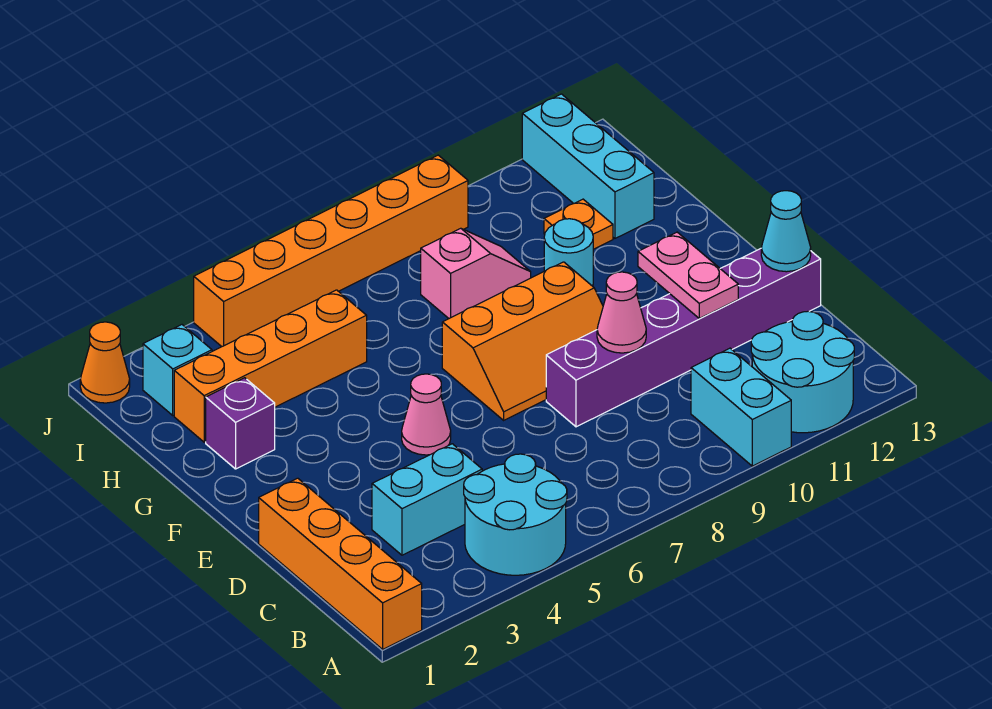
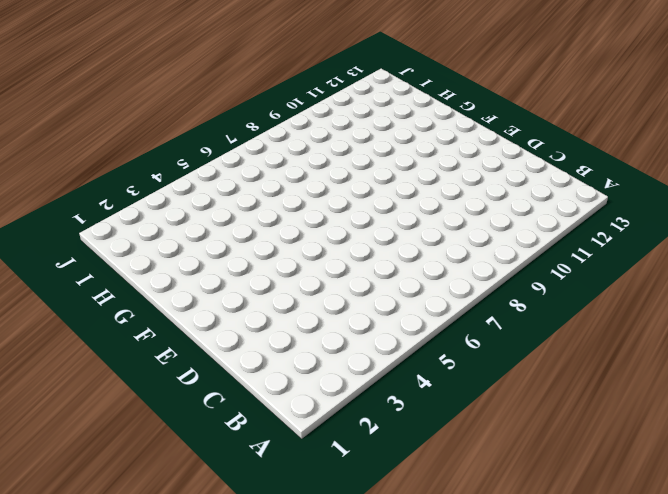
none -> orange 1x4 brick [259,478,422,649]
none -> cyan 2x2 round brick [464,454,567,575]
none -> cyan 1x2 brick [691,348,791,466]

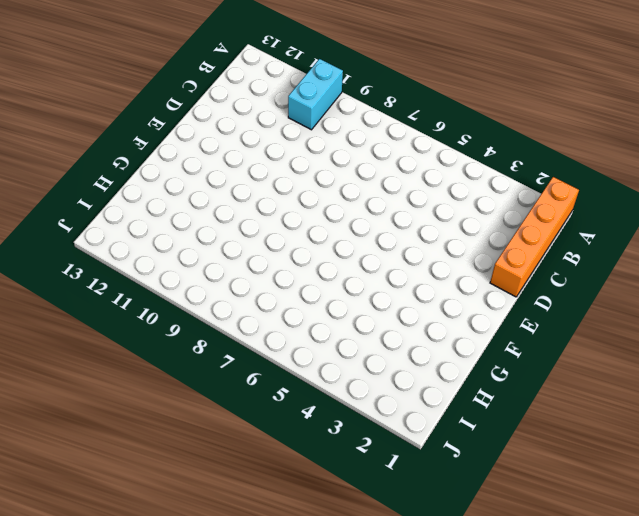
none -> cyan 2x2 round brick [464,454,567,575]
none -> cyan 2x2 round brick [751,311,854,433]
none -> cyan 1x2 brick [372,444,482,555]

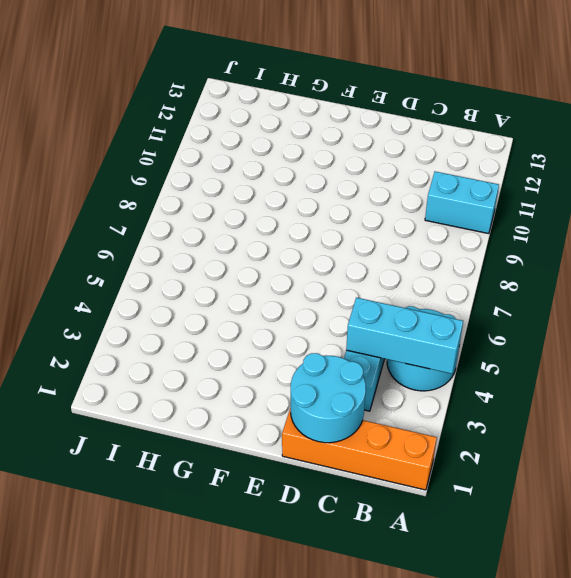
cyan 1x3 brick [346,298,463,374] -> cyan 1x3 brick moved to [522,94,654,238]
cyan 2x2 round brick [291,353,366,443] -> cyan 2x2 round brick moved to [751,311,854,433]
none -> purple 1x6 brick [546,249,821,427]
none -> pink 1x1 cone [402,374,451,455]
none -> orange 2x3 slope [442,262,603,420]

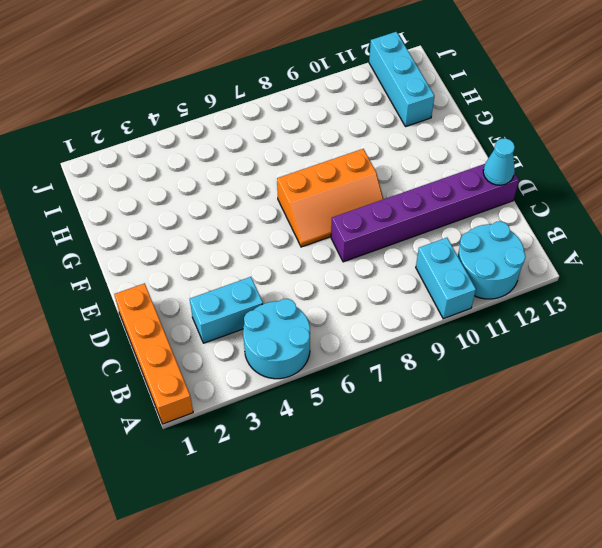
none -> pink 1x1 cone [402,374,451,455]
none -> purple 1x1 brick [206,378,275,469]
none -> cyan 1x1 round brick [544,219,593,286]

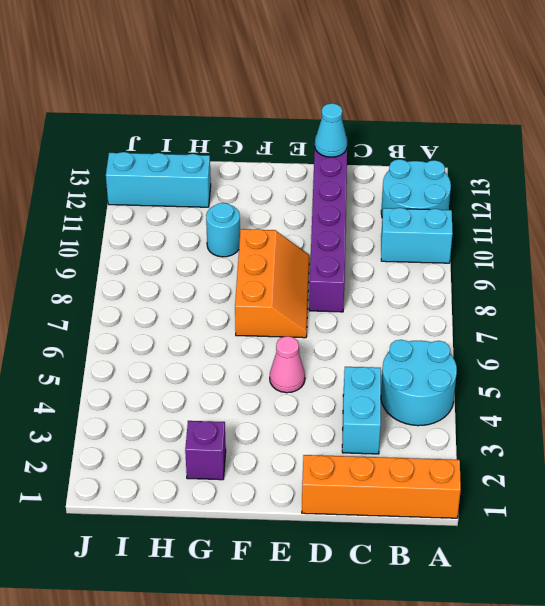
none -> orange 1x4 brick [174,290,367,442]
none -> pink 1x2 slope [421,228,531,318]
none -> orange 1x1 plate [544,199,613,249]

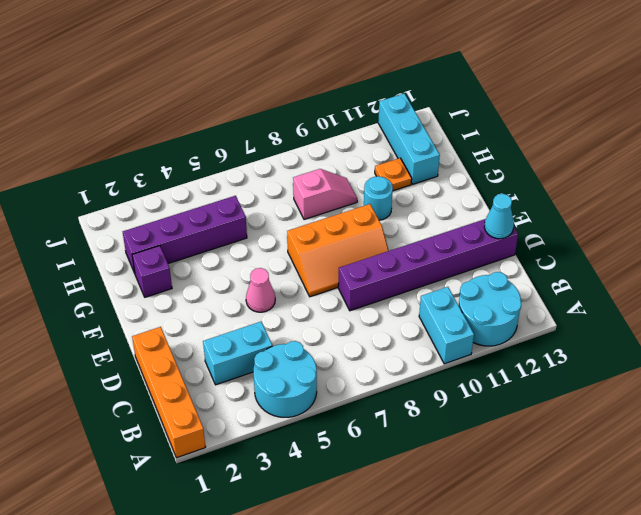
purple 1x4 brick [123,196,247,273] -> orange 1x4 brick [174,290,367,442]
none -> cyan 1x1 brick [143,325,212,415]
none -> orange 1x1 cone [80,322,130,403]
none -> orange 1x6 brick [194,155,468,347]

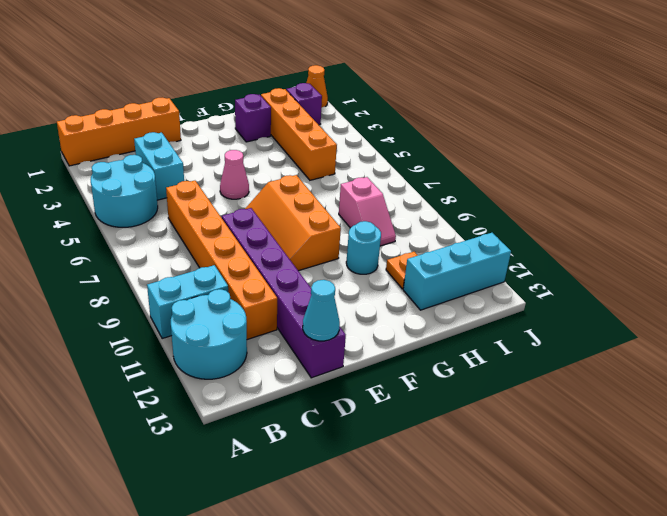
orange 1x6 brick [166,181,277,340] -> orange 1x6 brick moved to [194,155,468,347]
purple 1x1 brick [286,83,322,125] -> cyan 1x1 brick [143,325,212,415]
none -> pink 1x1 cone [597,272,646,353]
none -> pink 1x2 plate [638,232,738,318]

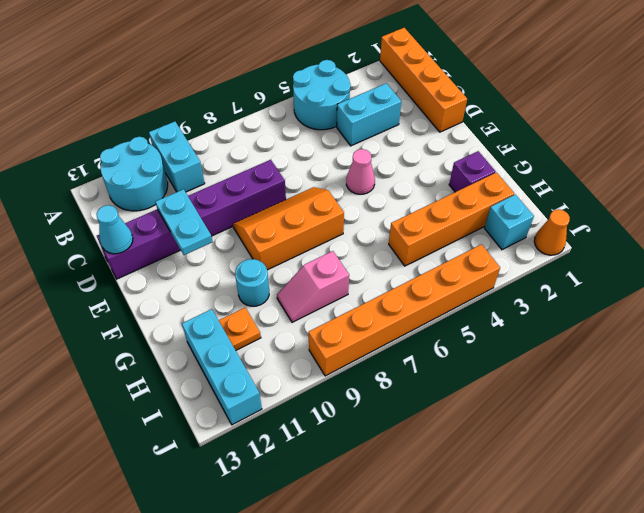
cyan 1x2 plate [156,189,212,255] -> pink 1x2 plate [638,232,738,318]
none -> pink 1x1 cone [597,272,646,353]

